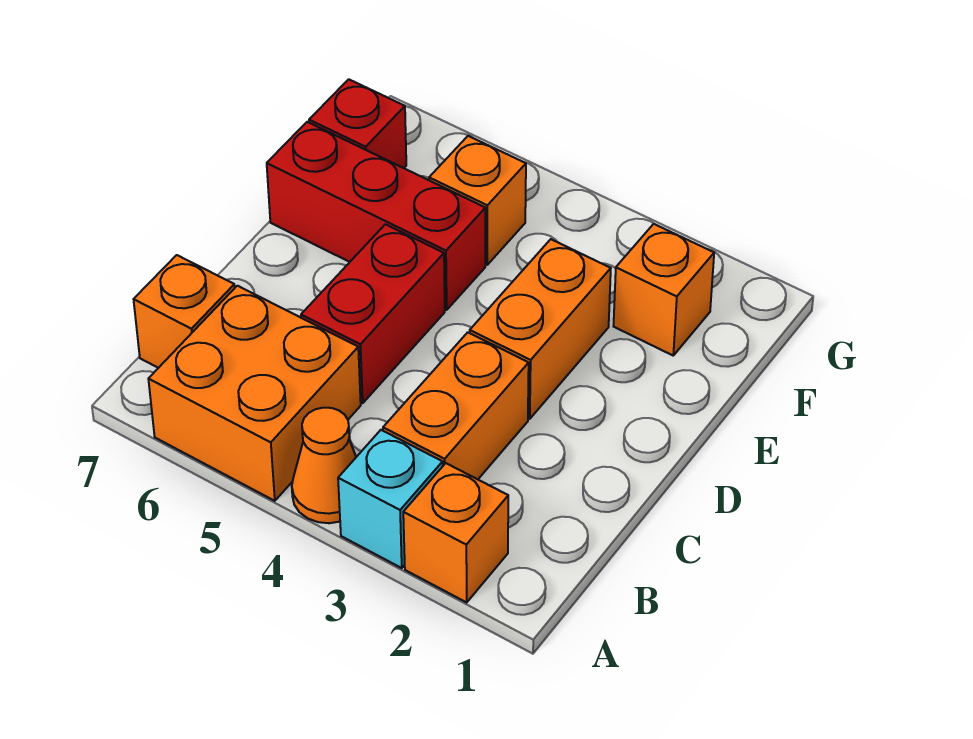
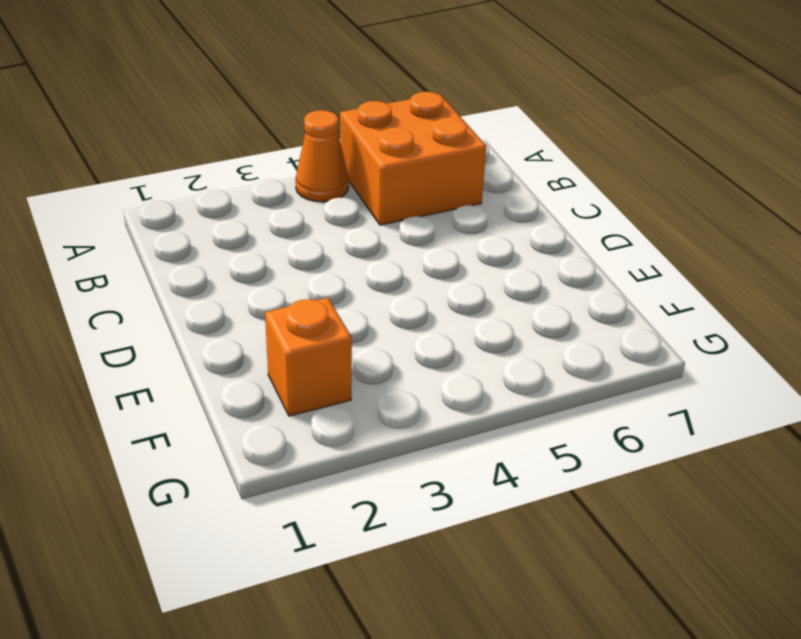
none -> orange 1x1 brick [403,463,508,602]
none -> cyan 1x1 brick [338,430,443,568]
none -> orange 1x2 brick [383,332,529,479]

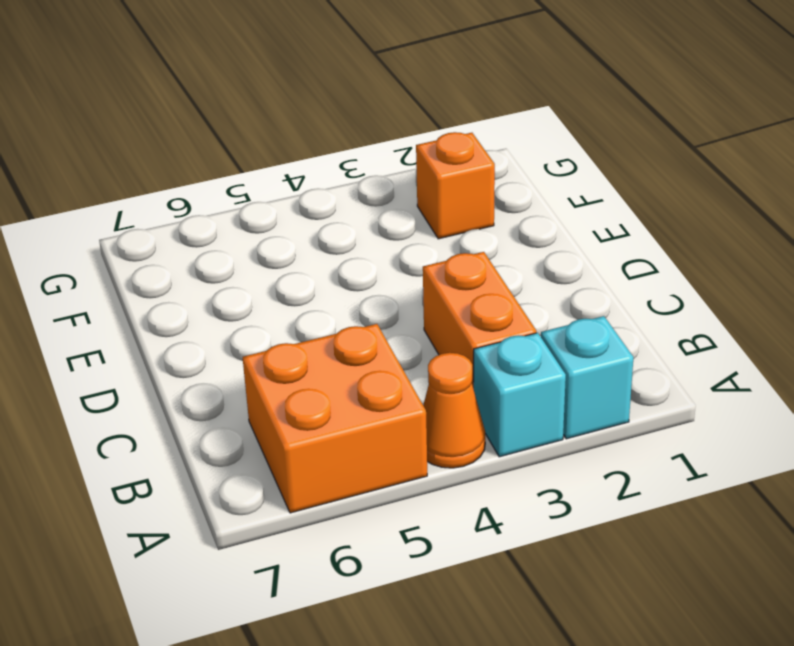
cyan 1x1 brick [541,316,633,439] -> orange 1x1 brick [403,463,508,602]
none -> orange 1x1 brick [134,255,235,368]
none -> red 1x2 brick [301,224,445,403]
none -> orange 1x2 brick [470,239,611,419]

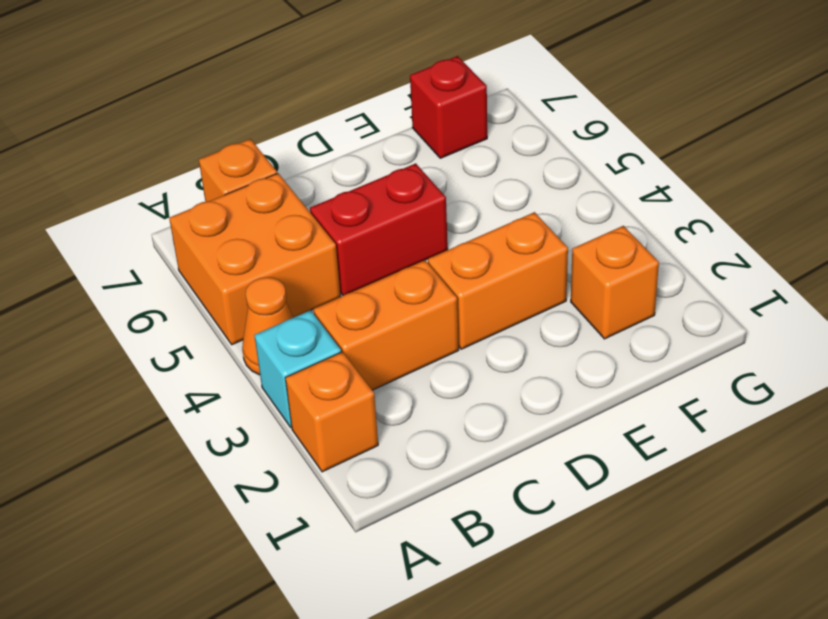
none -> red 1x3 brick [267,122,485,310]
none -> orange 1x1 brick [429,136,526,265]

